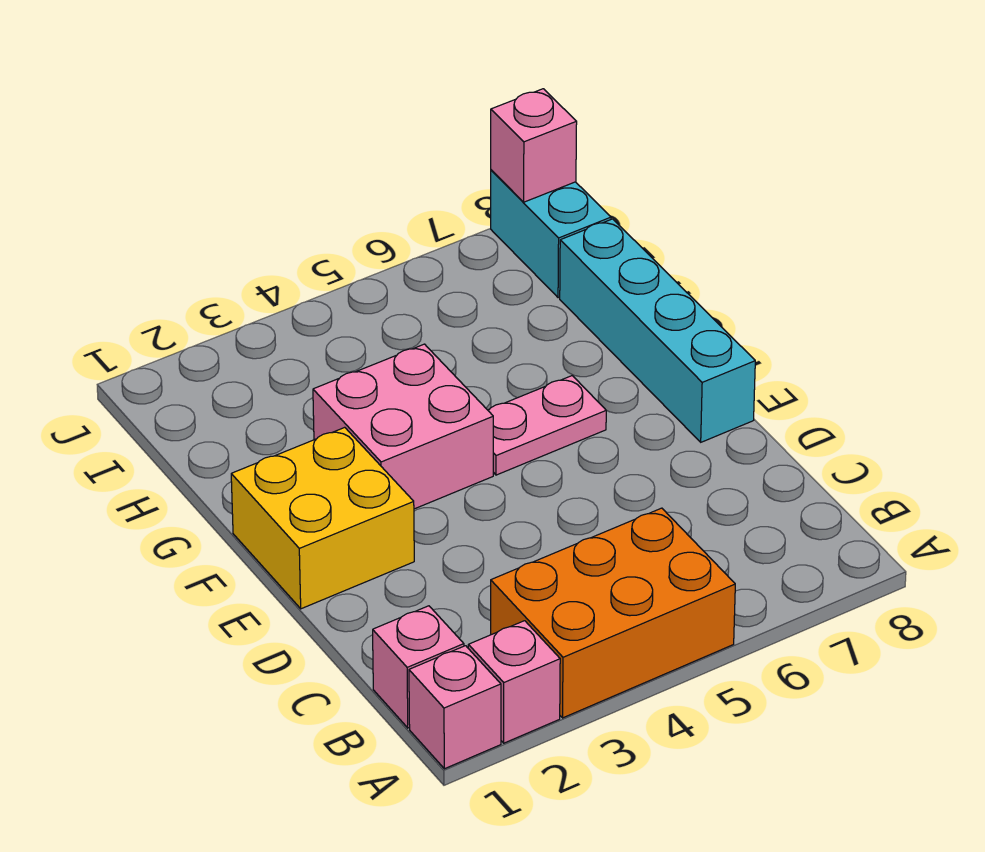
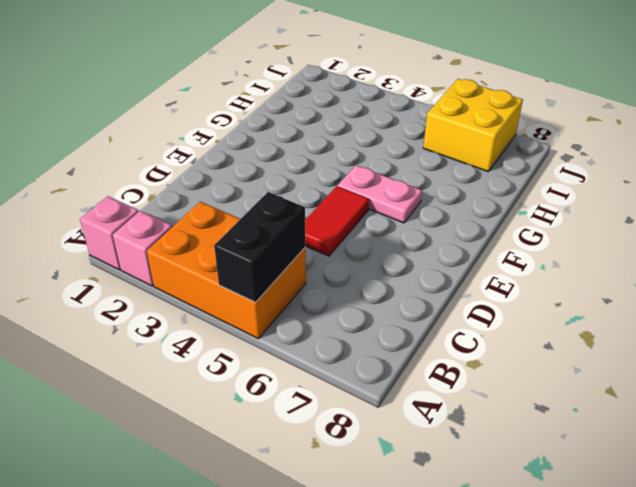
black 1x2 brick [214,192,305,302] -> none
red 1x2 tile [305,186,369,256] -> none
yellow 2x2 brick [423,79,523,172] -> yellow 2x2 brick moved to [231,427,414,609]
none -> pink 1x1 brick [373,606,464,728]
none -> cyan 1x4 brick [560,219,755,442]

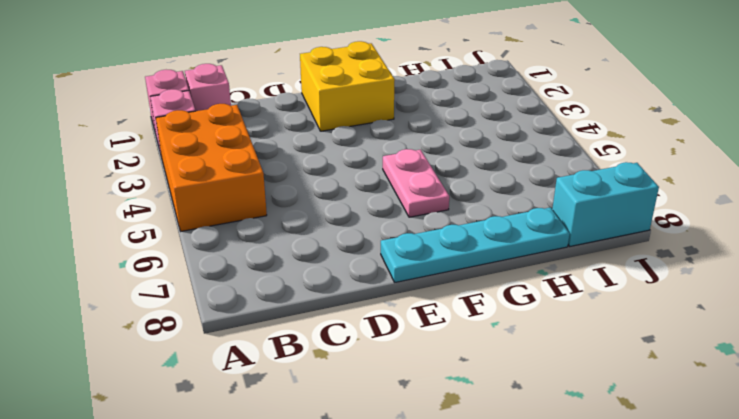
cyan 1x4 plate [381,207,570,282] -> cyan 1x4 brick [560,219,755,442]
none -> pink 2x2 brick [313,344,493,509]
none -> pink 1x1 brick [491,89,577,202]

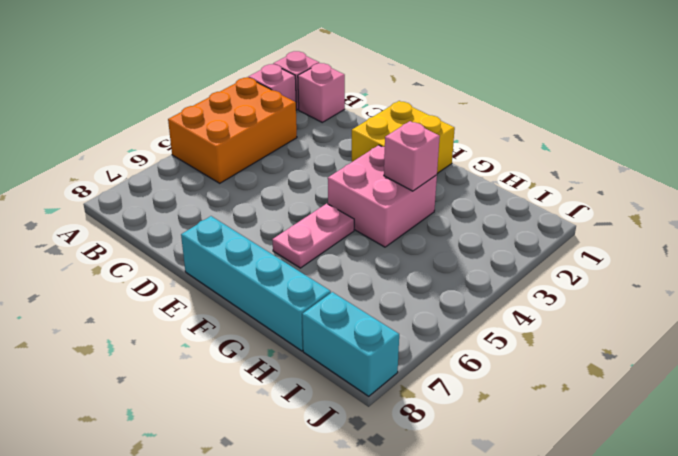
pink 1x1 brick [384,121,440,191] -> pink 1x1 brick moved to [491,89,577,202]

